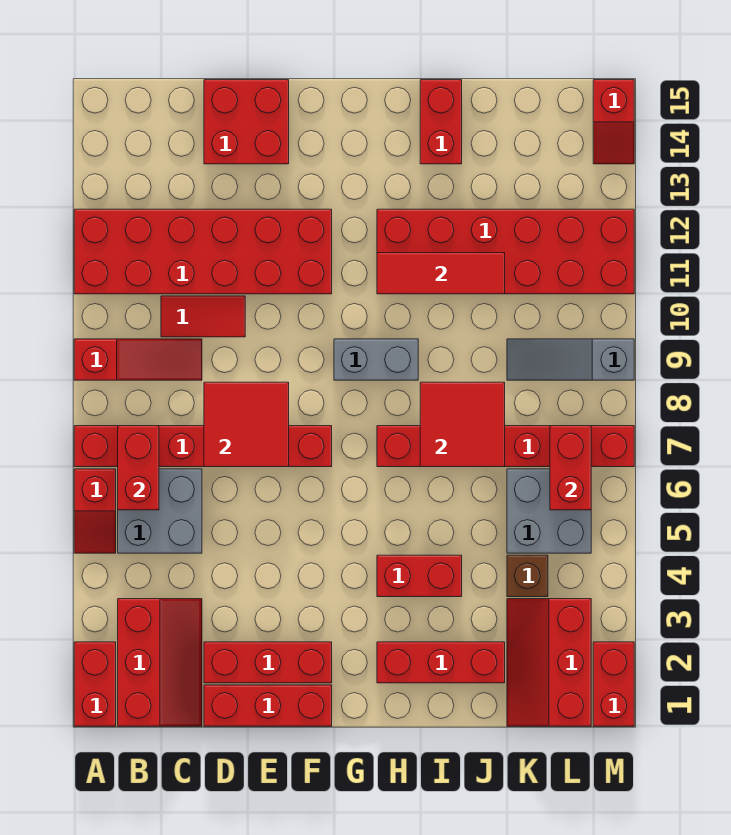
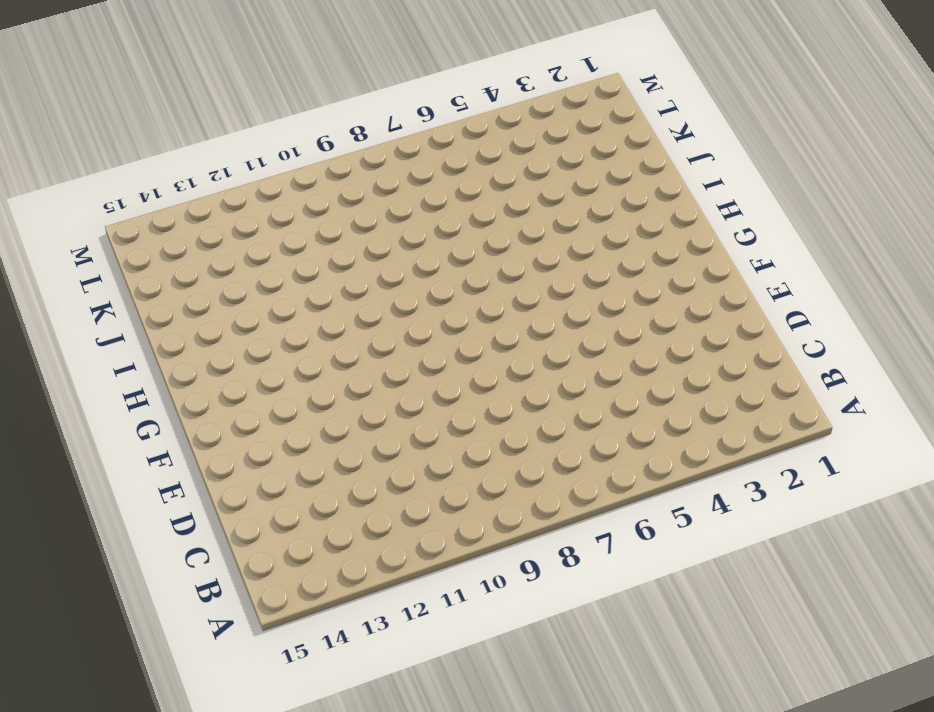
none -> red 1x2 brick [74,642,116,726]
none -> red 1x2 slope [74,469,116,553]
none -> red 1x6 brick [74,426,332,467]

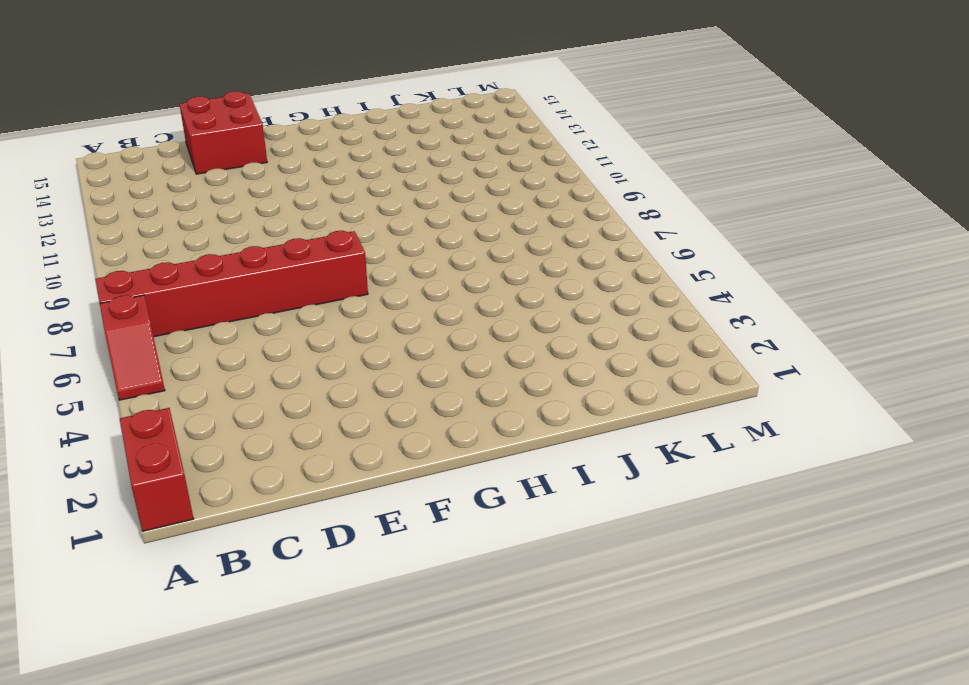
none -> red 1x3 slope [74,339,202,380]
none -> red 2x6 brick [74,209,332,294]
none -> red 2x3 slope [118,599,202,726]

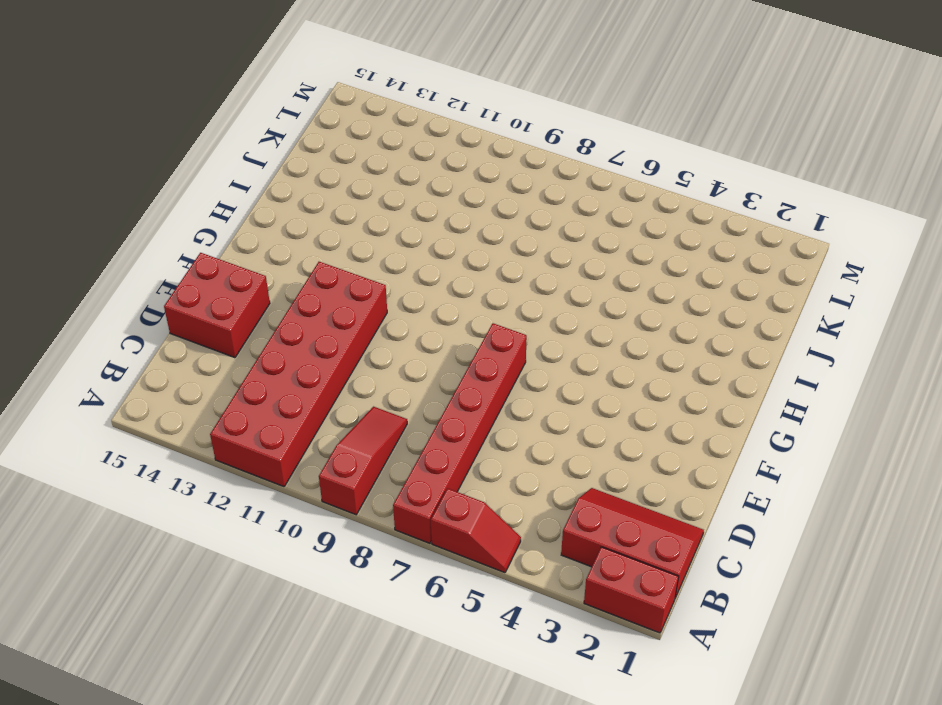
none -> grey 2x2 brick [118,469,202,553]
none -> red 1x2 tile [161,296,245,337]
none -> red 1x3 brick [204,685,332,726]

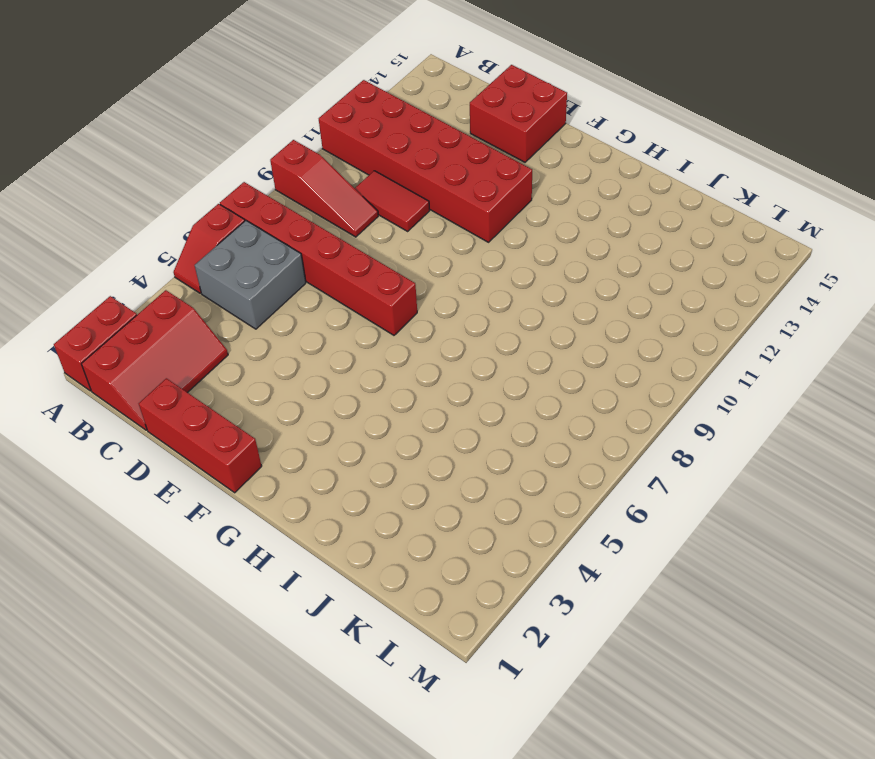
none -> red 1x3 brick [204,642,332,683]
none -> grey 1x2 brick [334,339,418,380]
none -> red 1x3 brick [377,642,505,683]

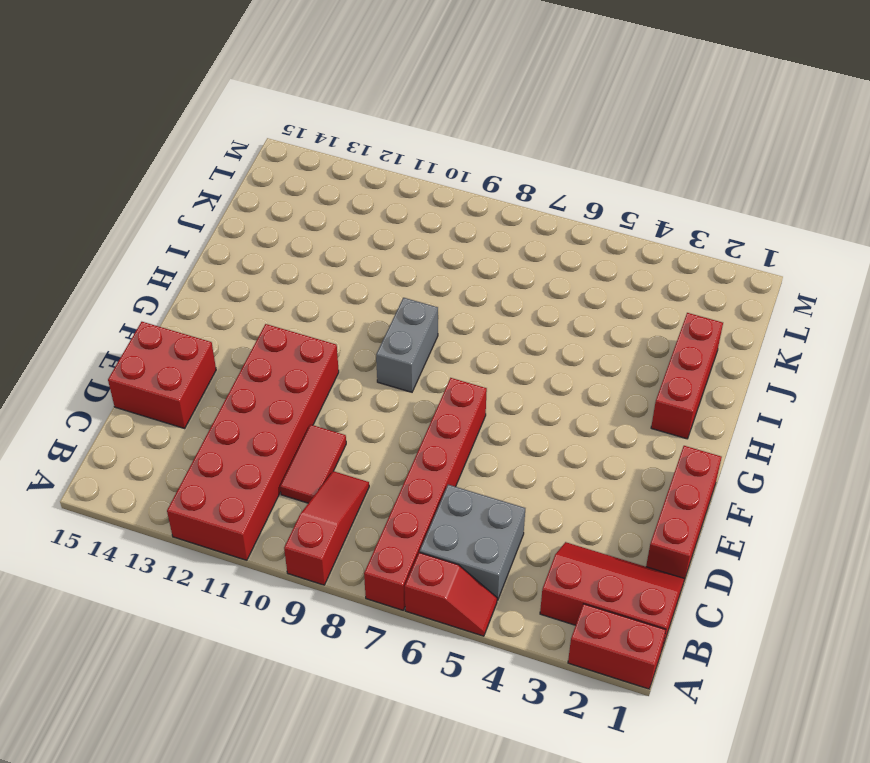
none -> red 1x3 brick [204,642,332,683]
none -> red 1x2 brick [377,555,462,597]
none -> red 1x6 brick [377,426,634,467]

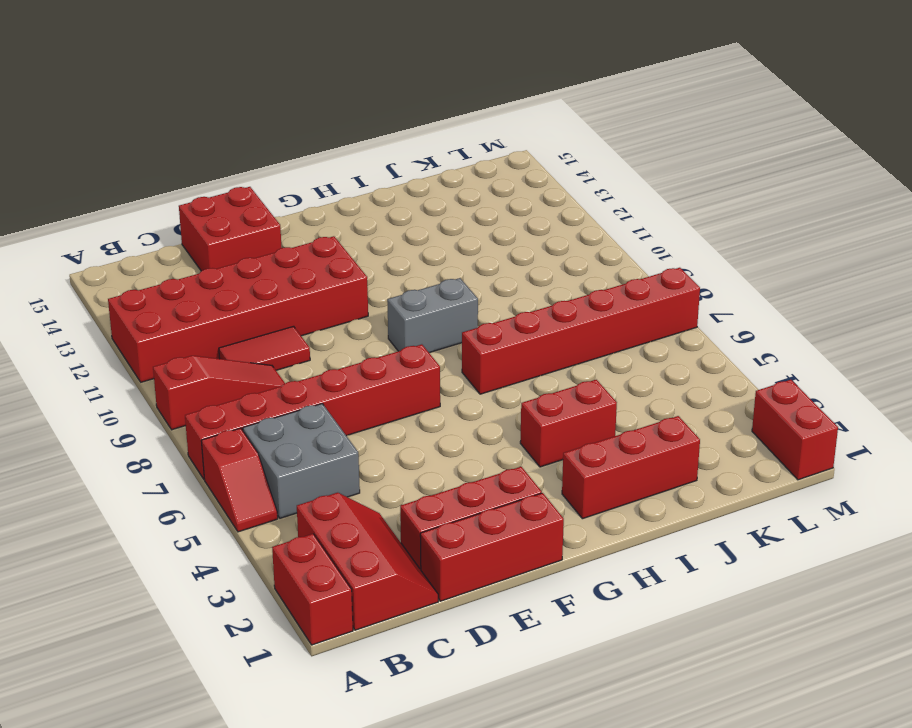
none -> red 2x6 brick [377,209,634,294]
none -> red 1x2 brick [420,80,462,164]
none -> red 2x3 slope [507,599,591,726]

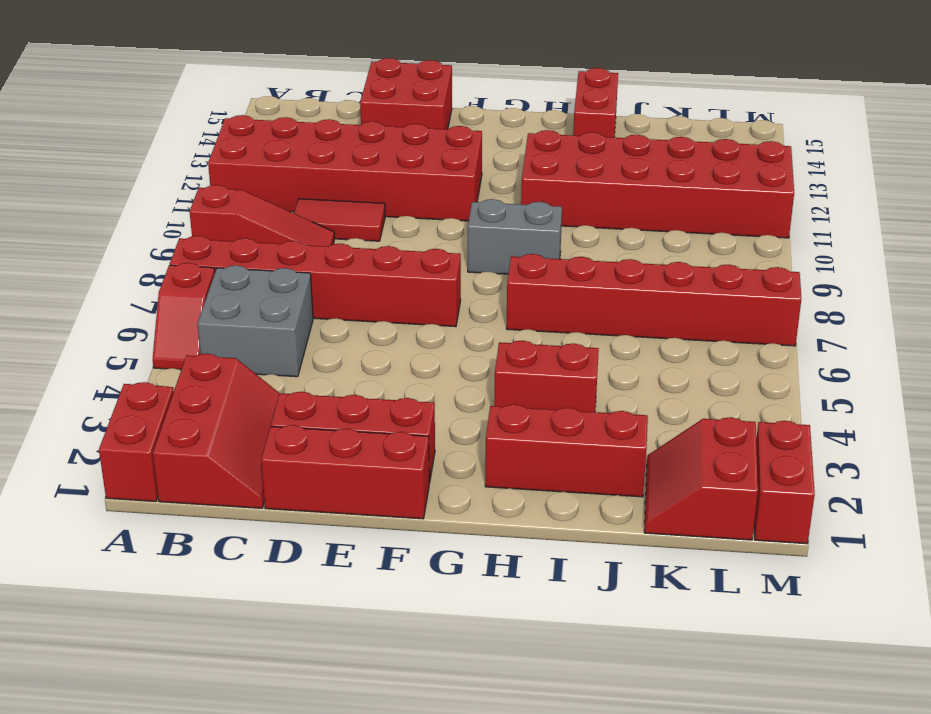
red 2x2 slope [644,417,758,540] -> red 2x3 slope [507,599,591,726]
none -> brown 1x1 brick [507,555,548,597]
none -> grey 2x2 brick [507,469,591,553]
none -> grey 1x3 slope [507,339,634,380]

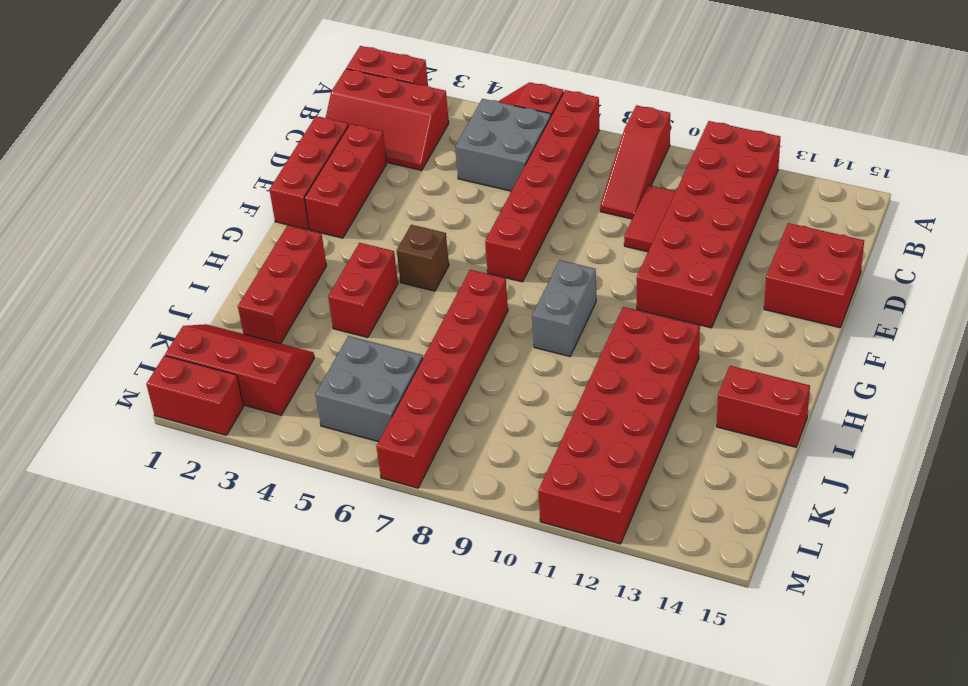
brown 1x1 brick [397,225,449,291] -> brown 1x1 brick moved to [507,555,548,597]
none -> grey 1x3 slope [507,339,634,380]
none -> red 1x2 slope [593,80,634,164]
none -> red 1x2 brick [118,426,159,510]

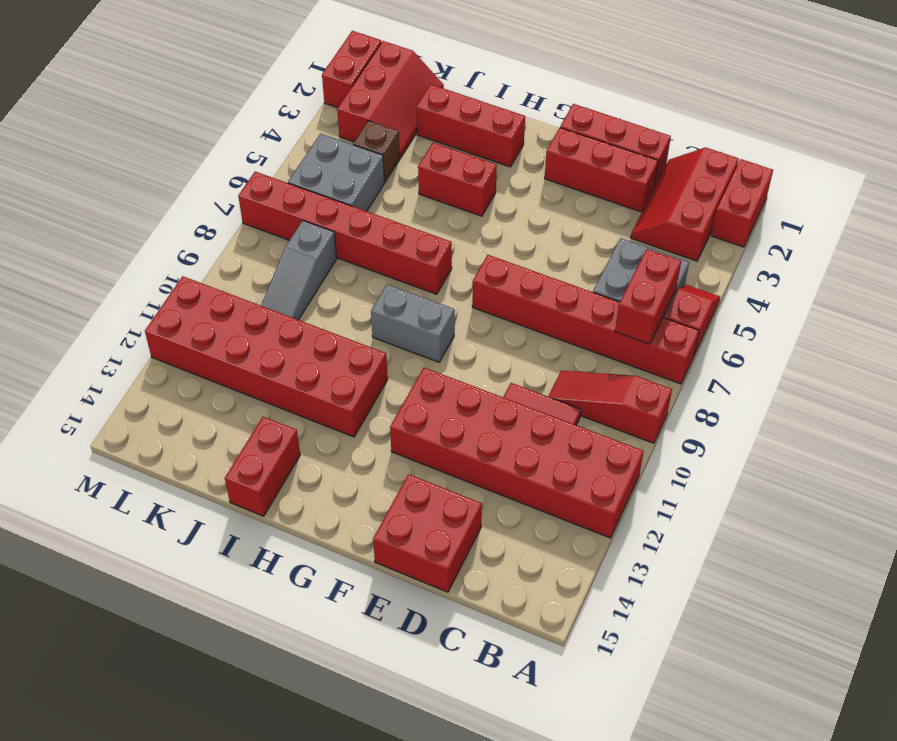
grey 1x3 slope [261,221,337,320] -> grey 1x3 slope turned to [507,339,634,380]
none -> red 1x2 slope [593,80,634,164]
none -> red 2x2 tile [204,382,289,467]
none -> red 1x3 tile [377,253,505,294]

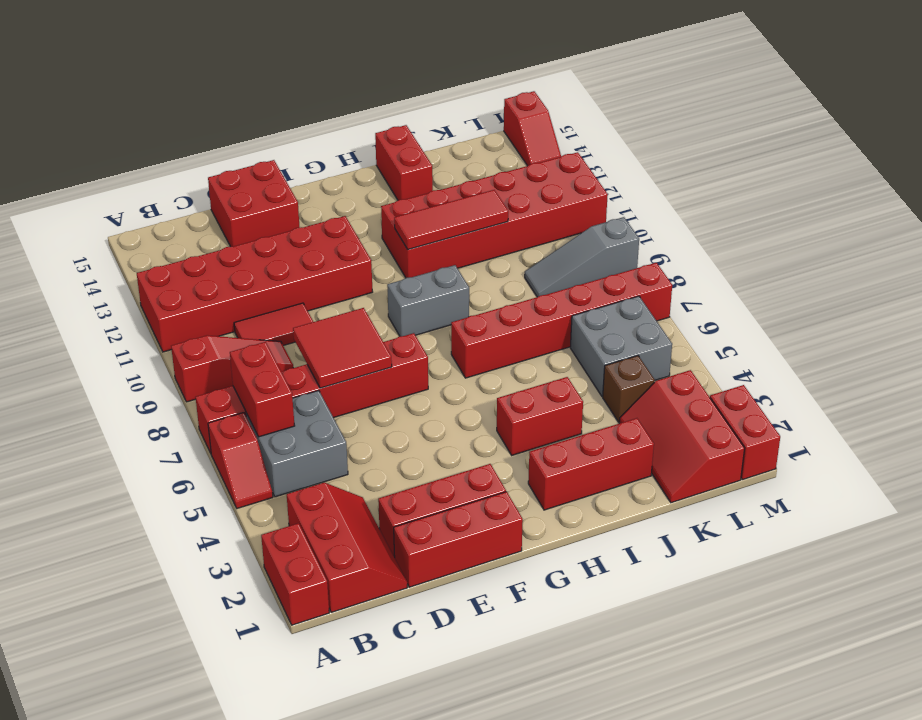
none -> red 2x2 tile [420,382,505,467]
none -> red 1x2 brick [550,426,591,510]

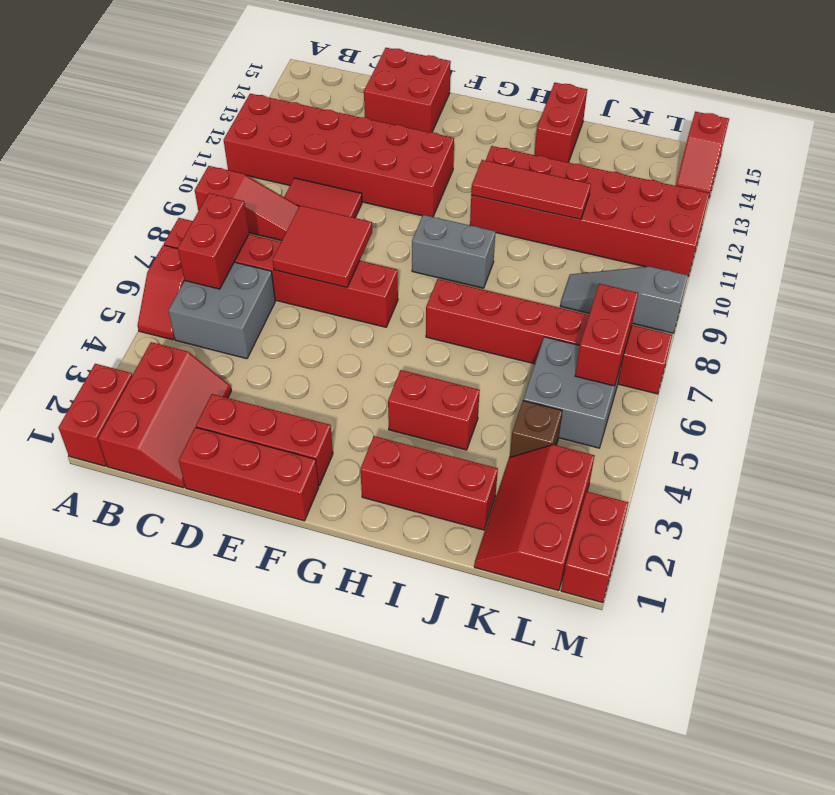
none -> red 2x2 tile [420,382,505,467]

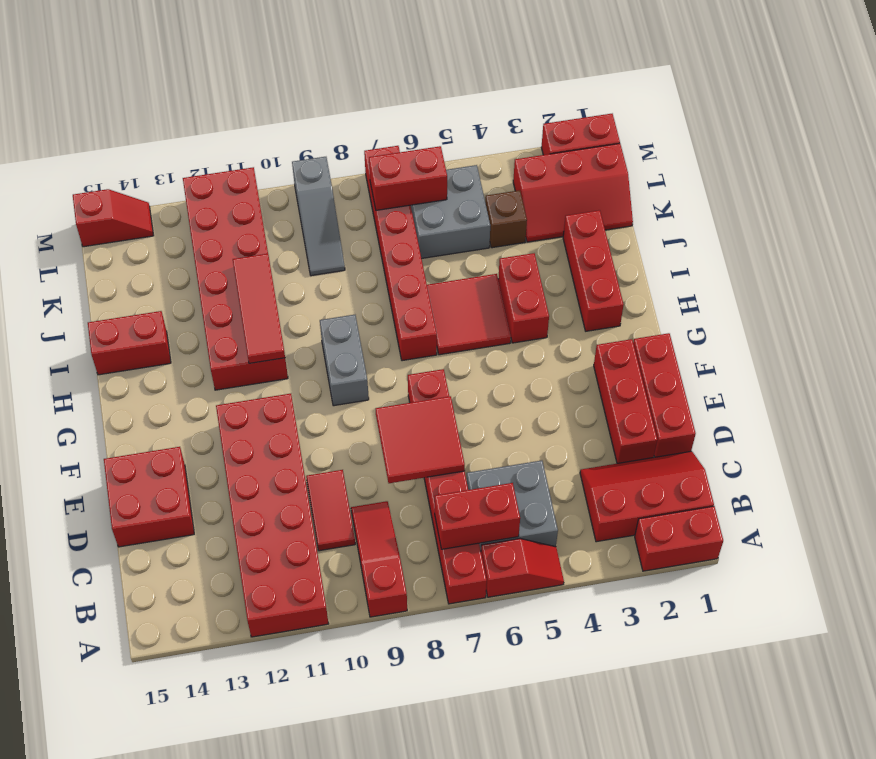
red 2x2 tile [427,274,511,355] -> red 2x2 tile moved to [420,382,505,467]

